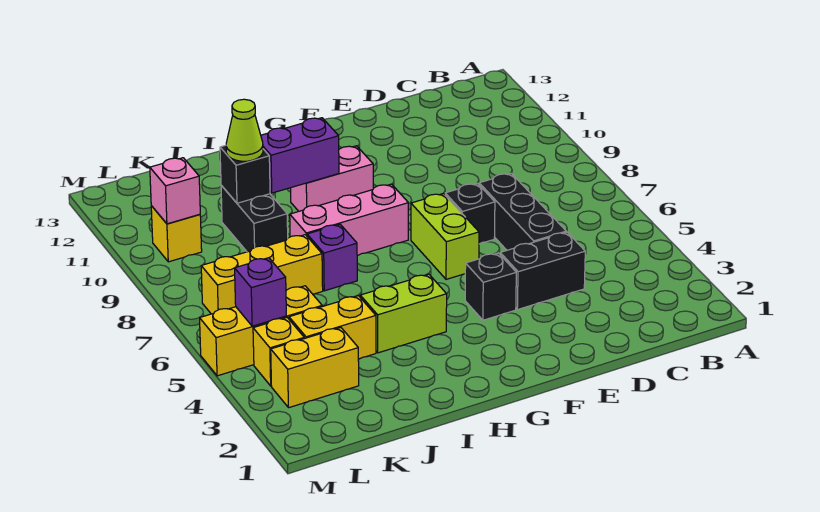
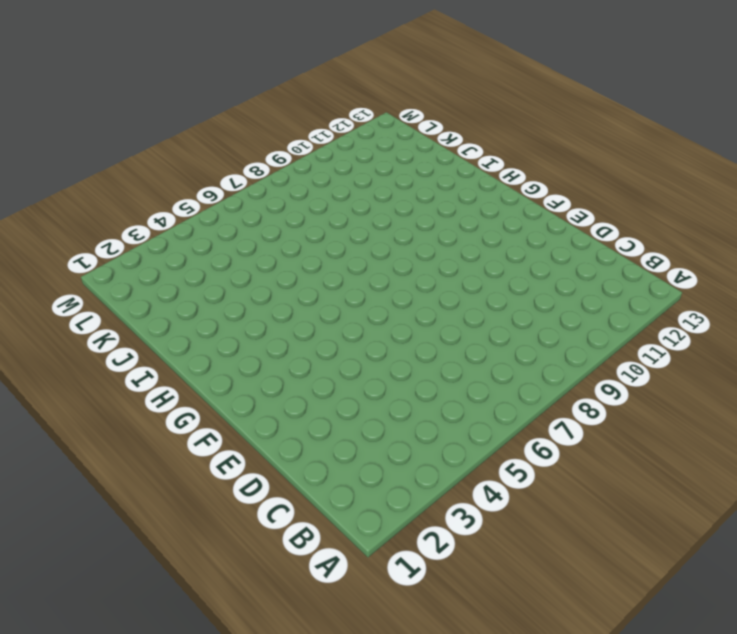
none -> black 1x2 brick [500,232,585,310]
none -> black 1x3 brick [479,173,566,250]
none -> black 1x1 brick [445,183,495,244]

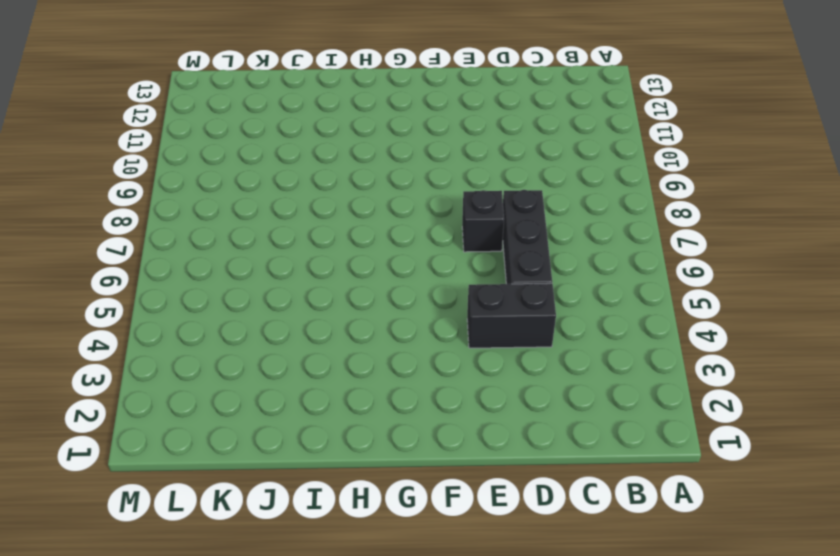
none -> black 1x1 brick [465,253,516,320]
none -> lime 1x2 brick [411,193,479,279]
none -> pink 1x3 brick [290,184,408,255]

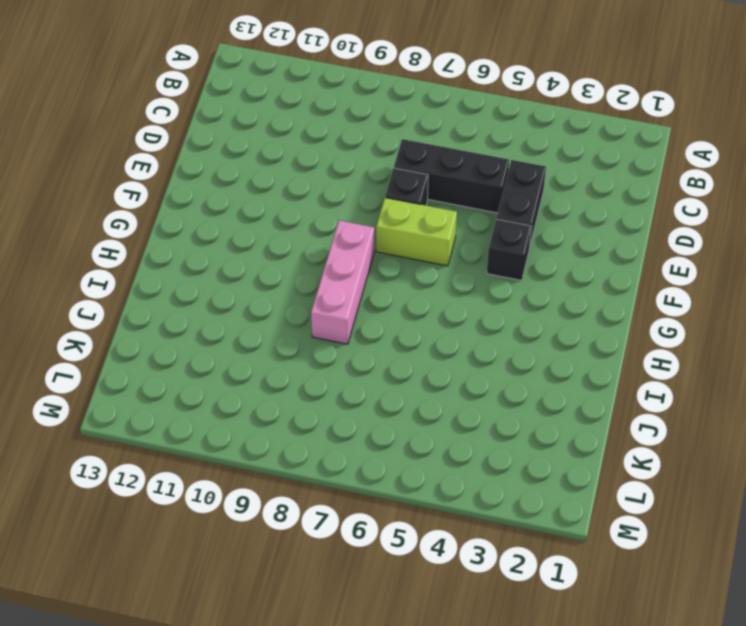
none -> pink 1x2 brick [291,146,373,211]
none -> lime 1x2 brick [360,274,447,353]
none -> purple 1x1 brick [307,224,358,291]

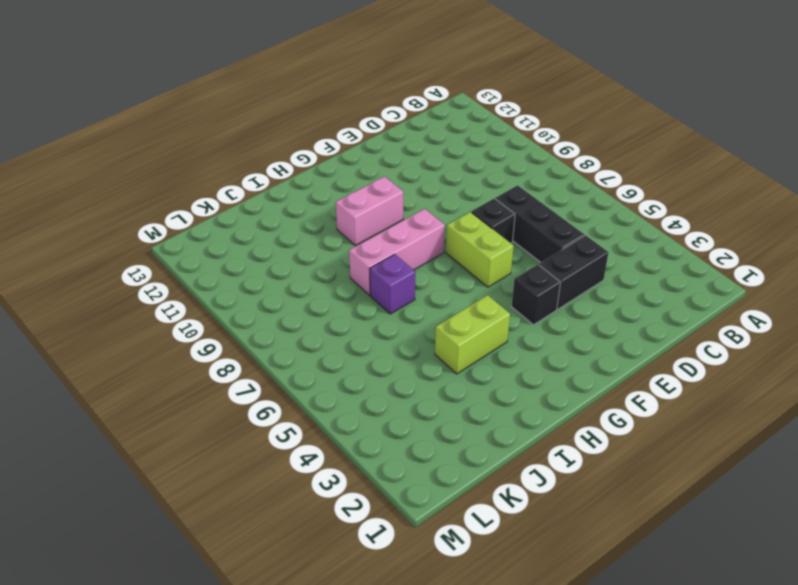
none -> yellow 1x2 brick [289,296,376,359]
none -> yellow 1x3 brick [201,235,323,314]
none -> black 1x2 brick [221,186,288,252]

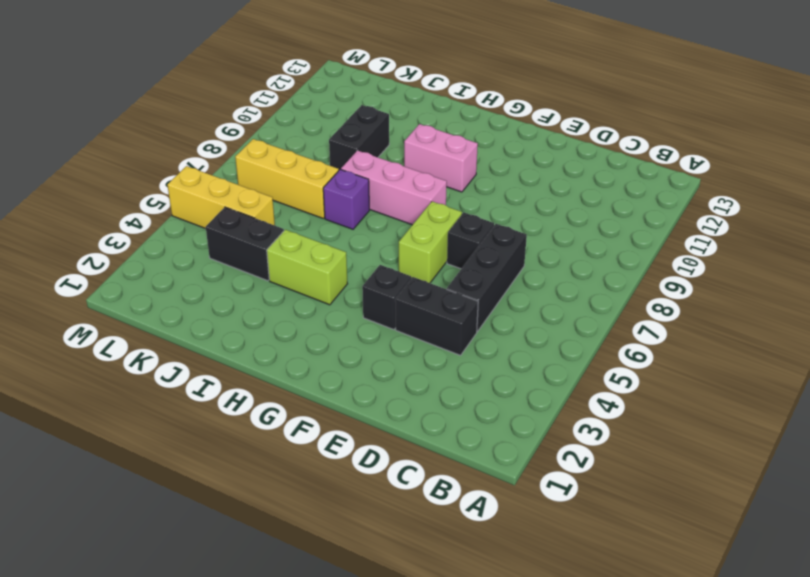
black 1x2 brick [206,207,284,281] -> yellow 1x2 brick [289,296,376,359]
none -> yellow 1x2 brick [271,328,359,408]
none -> yellow 1x1 brick [253,318,304,386]
none -> yellow 1x1 brick [151,206,202,262]

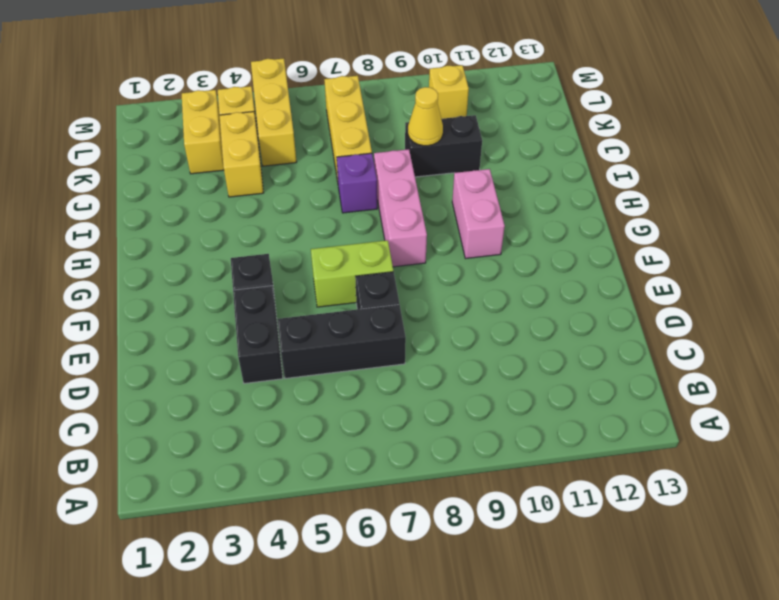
yellow 1x1 cone [408,87,443,146] -> none
none -> lime 1x2 brick [360,274,447,353]
none -> purple 1x2 brick [261,118,339,193]
none -> black 1x1 brick [220,145,270,203]

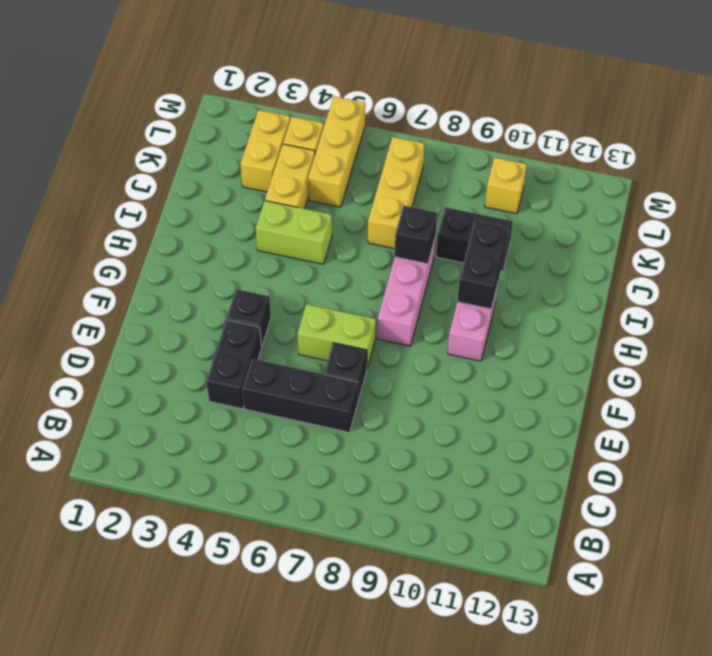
black 1x2 brick [457,220,509,309] -> purple 1x2 brick [261,118,339,193]
lime 1x2 brick [256,201,332,264] -> lime 1x2 brick turned to [360,274,447,353]
black 1x1 brick [395,206,437,264] -> black 1x1 brick moved to [220,145,270,203]
none -> purple 1x1 brick [307,224,358,291]
none -> purple 1x1 brick [235,258,286,326]
none -> pink 1x1 brick [150,158,200,224]

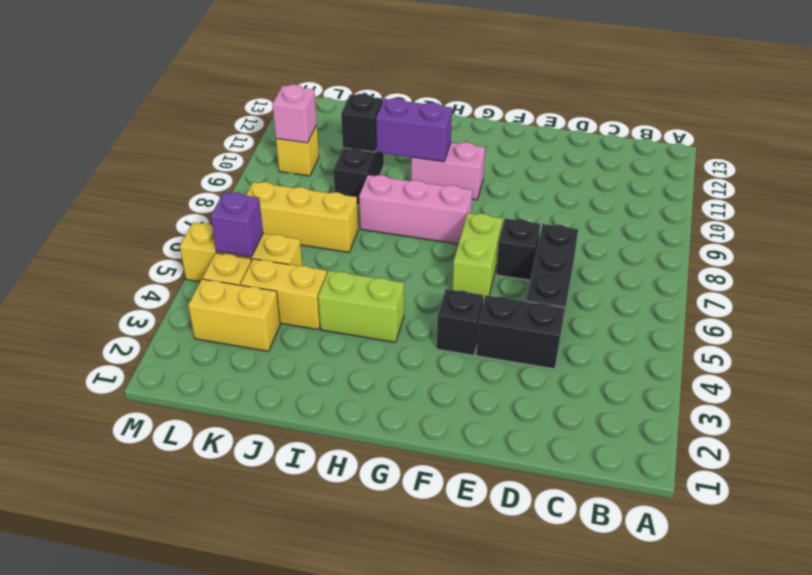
none -> purple 1x1 brick [307,224,358,291]
none -> lime 1x1 cone [226,99,263,161]

